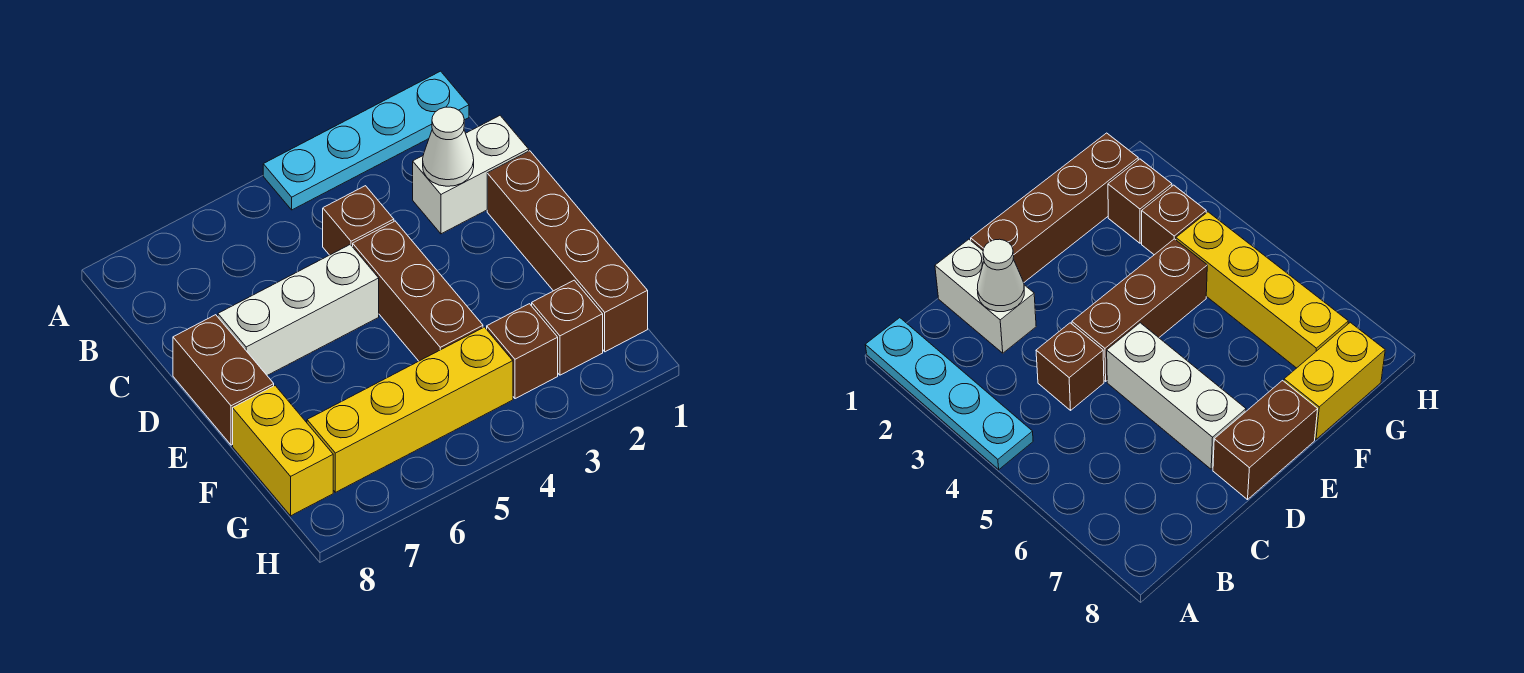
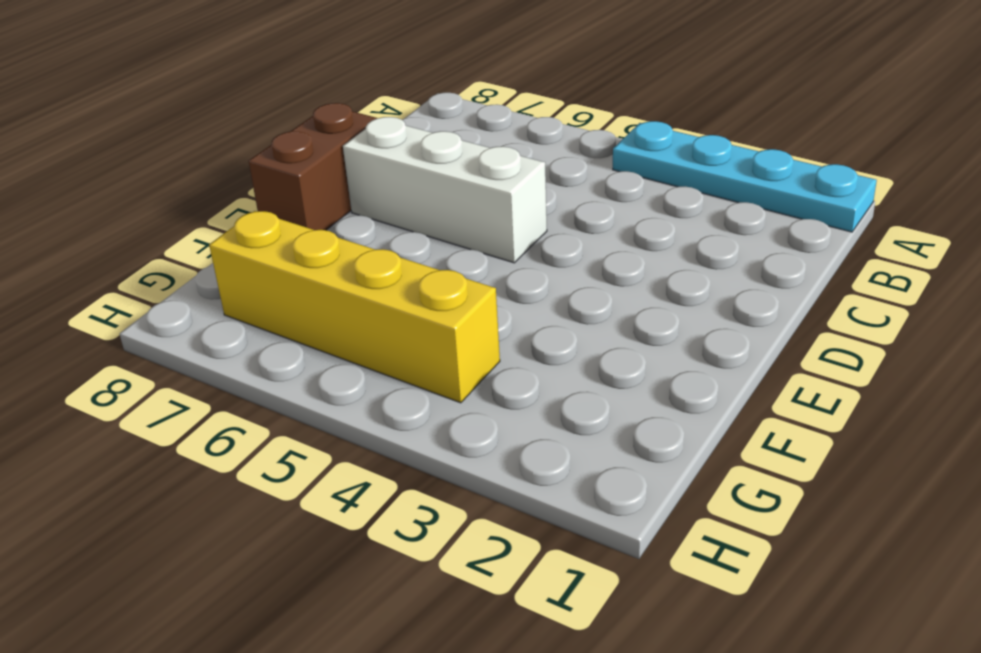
none -> white 1x2 brick [413,116,529,234]
none -> brown 1x1 brick [323,186,394,255]
none -> brown 1x4 brick [487,151,648,352]

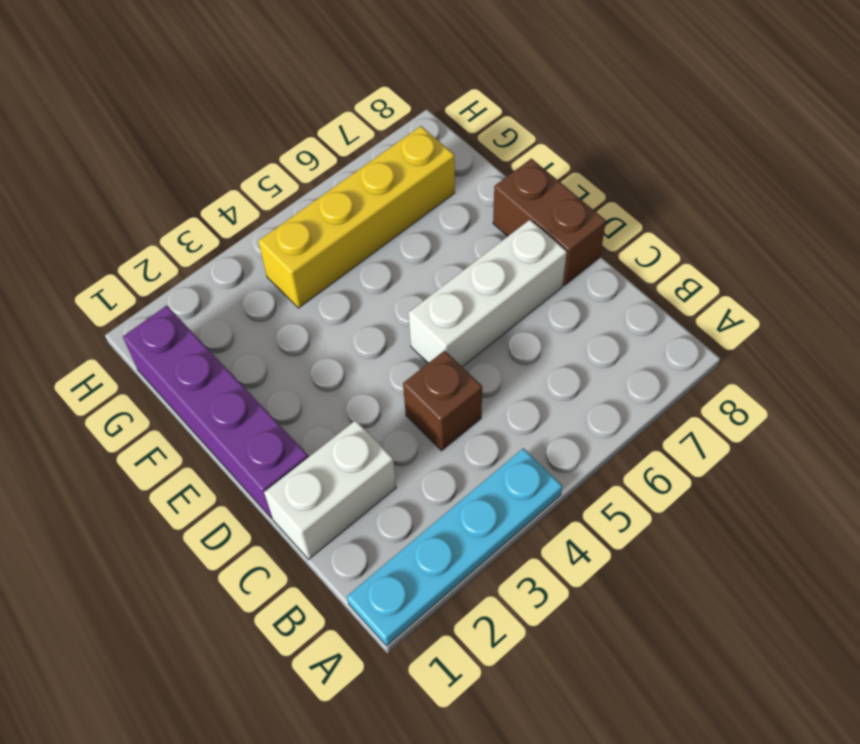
purple 1x4 brick [123,306,308,518] -> brown 1x4 brick [487,151,648,352]
none -> brown 1x3 brick [353,221,483,361]
none -> yellow 1x2 brick [233,386,333,516]
none -> brown 1x1 brick [532,280,603,375]

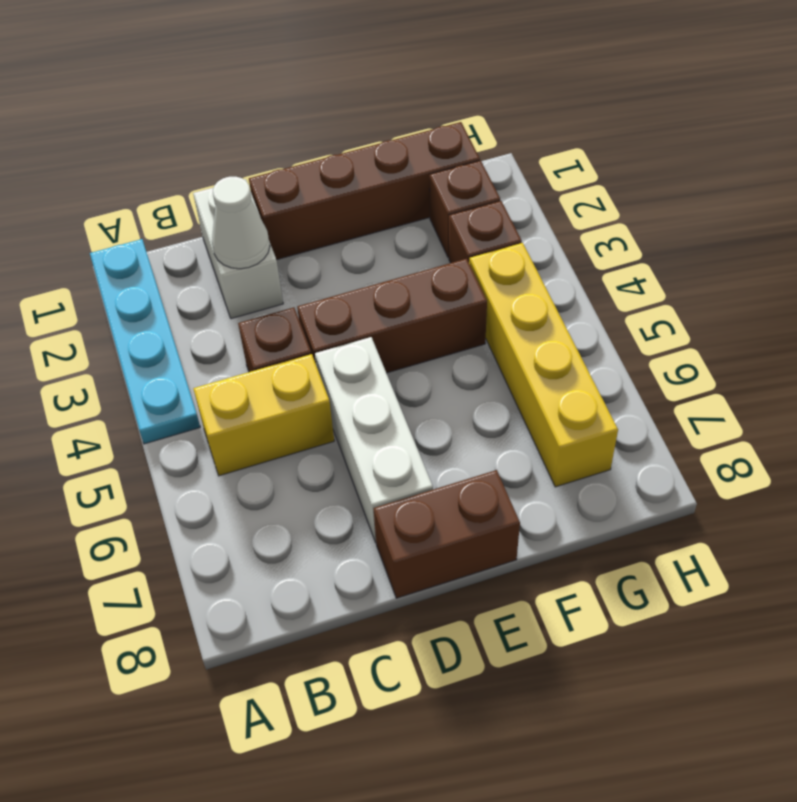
yellow 1x2 brick [193,354,334,476] -> yellow 1x2 brick moved to [233,386,333,516]

